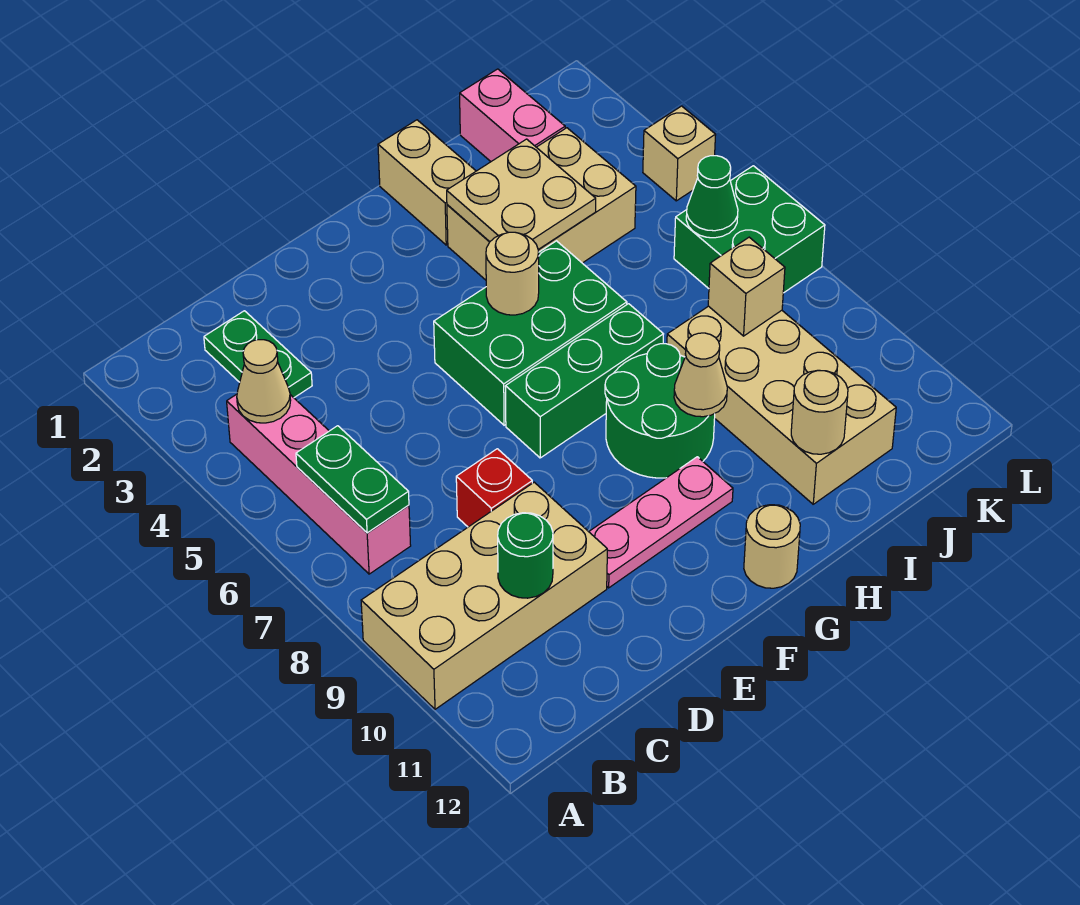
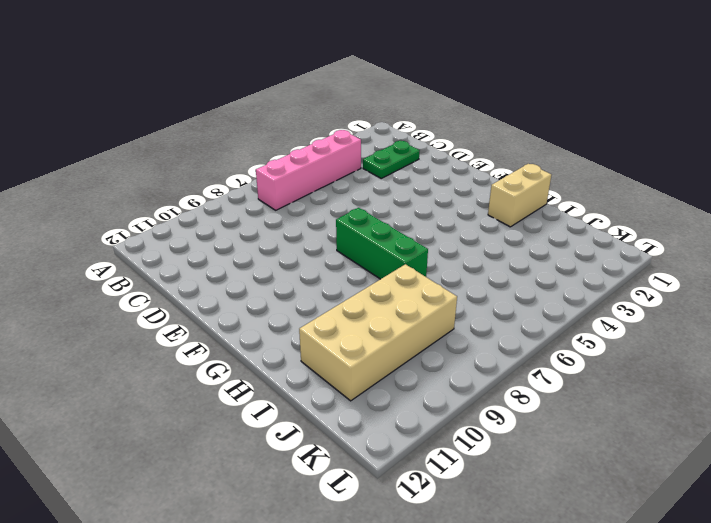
none -> tan 2x4 brick [361,482,607,709]
none -> red 1x1 brick [456,449,532,527]
none -> pink 1x3 plate [589,457,733,588]

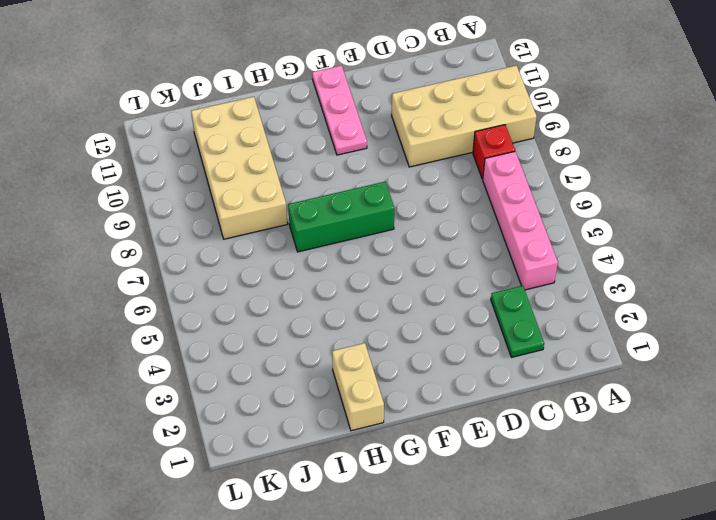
red 1x1 brick [473,125,515,179] -> red 1x1 brick moved to [456,449,532,527]
pink 1x3 plate [312,65,367,155] -> pink 1x3 plate turned to [589,457,733,588]
none -> green 2x3 brick [434,241,627,425]
none -> green 2x2 round brick [605,344,715,478]
none -> tan 1x1 round brick [744,505,800,588]

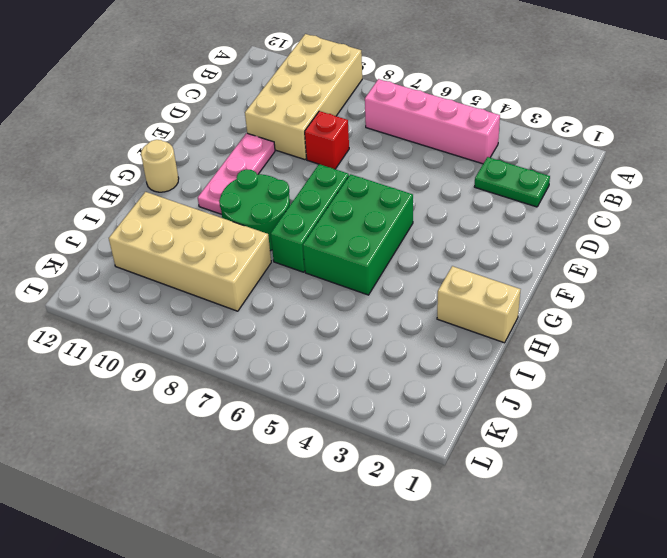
none -> tan 2x3 brick [447,128,636,280]
none -> pink 1x2 brick [460,69,565,161]
none -> green 2x2 brick [674,166,825,293]

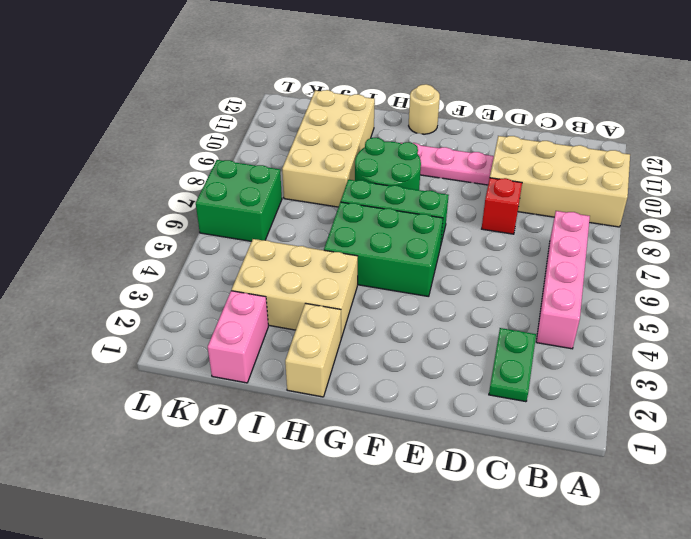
none -> tan 1x1 brick [643,106,716,201]
none -> tan 1x1 cone [237,340,291,423]
none -> green 1x2 plate [296,426,409,533]

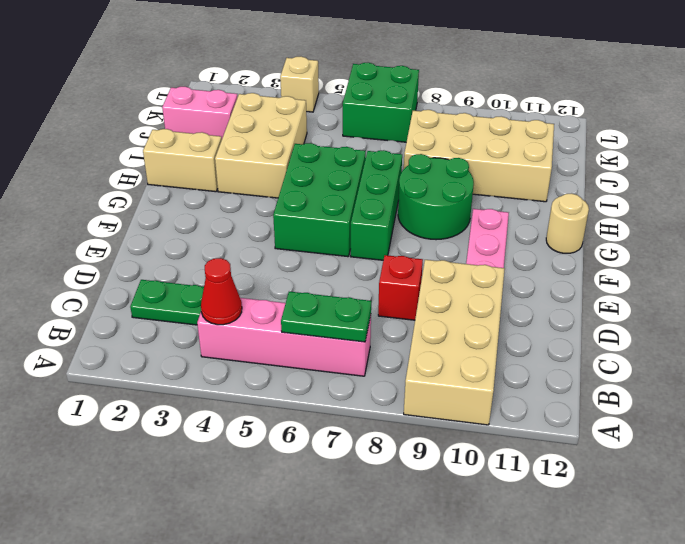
red 1x1 cone [201,258,242,325] -> tan 1x1 cone [237,340,291,423]
none -> green 1x1 round brick [498,513,553,598]
none -> tan 1x1 round brick [486,232,539,315]
none -> tan 2x2 plate [447,139,596,250]

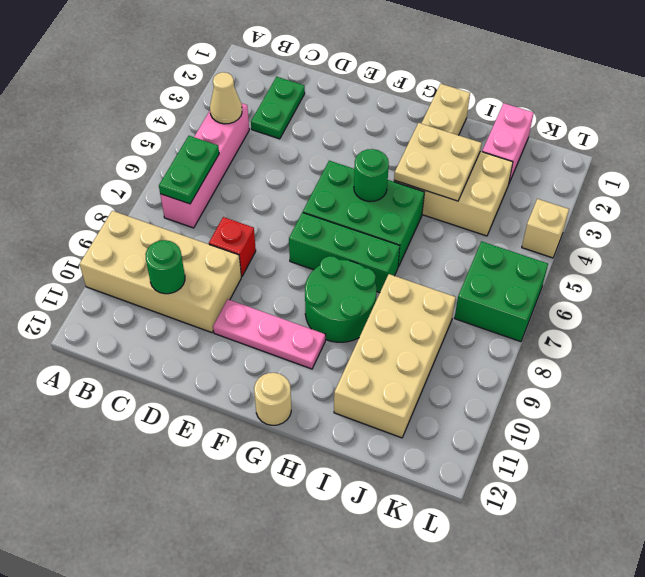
green 1x1 round brick [354,149,389,202] -> tan 1x1 round brick [486,232,539,315]
none -> tan 1x1 cone [674,333,727,417]
none -> tan 1x1 round brick [791,370,848,454]
none -> tan 1x1 brick [708,237,785,336]

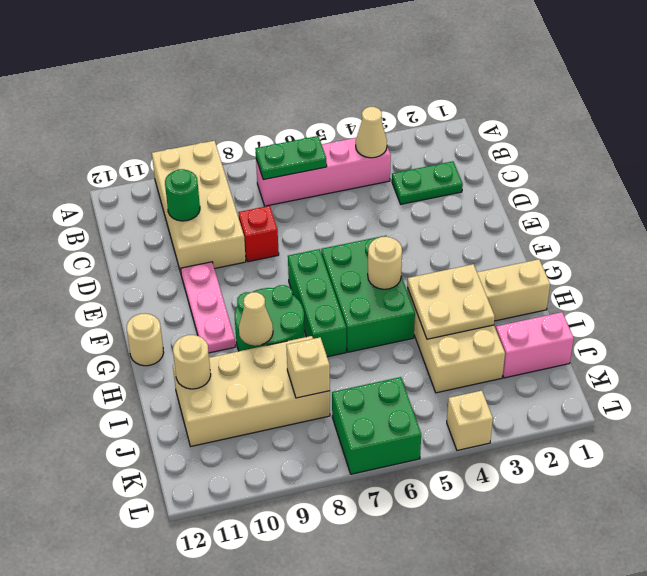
none -> green 1x1 cone [686,156,738,238]

